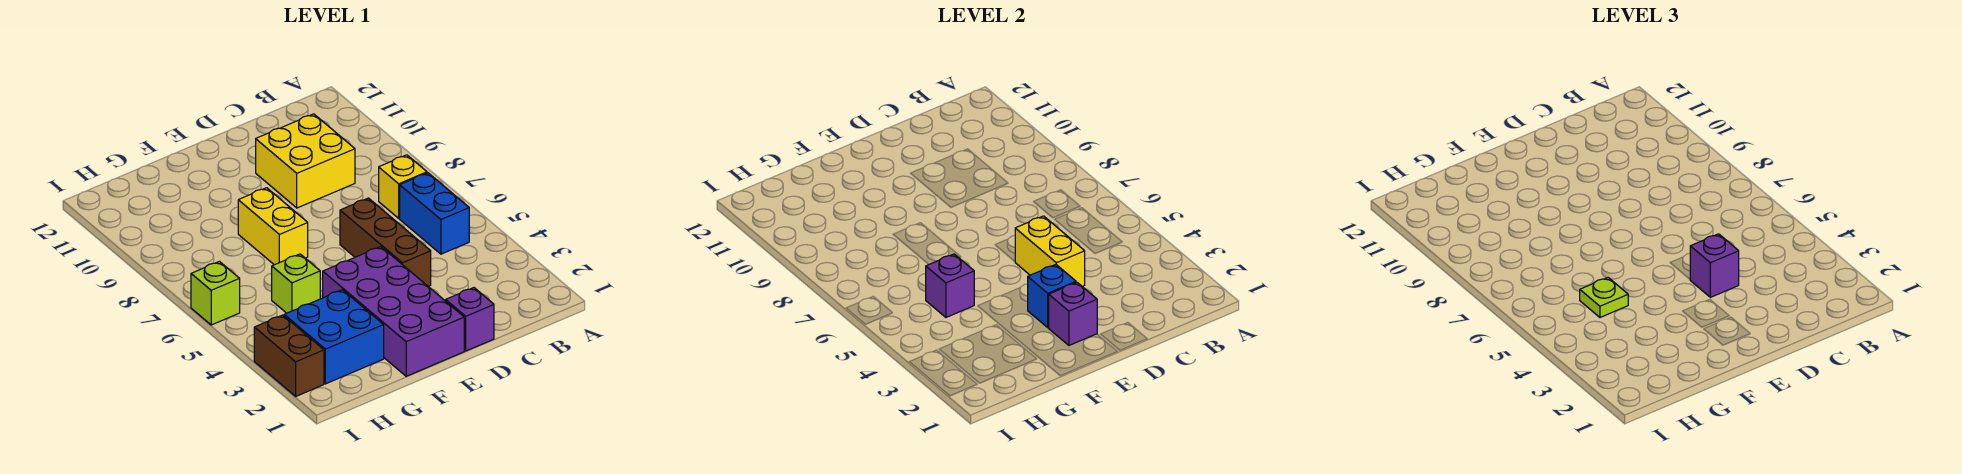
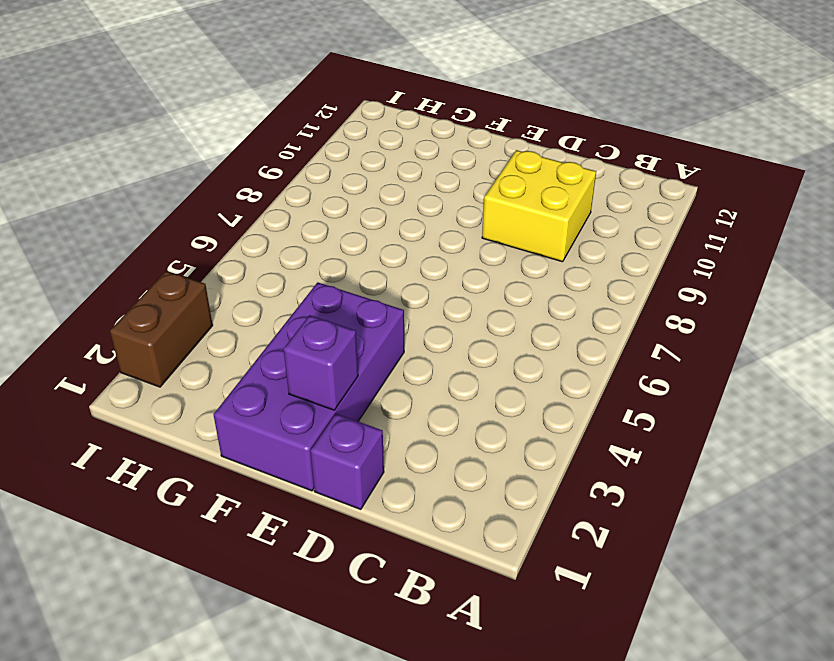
none -> blue 1x2 brick [400,173,469,254]
none -> yellow 1x1 brick [379,155,427,218]
none -> brown 1x3 brick [340,198,431,286]

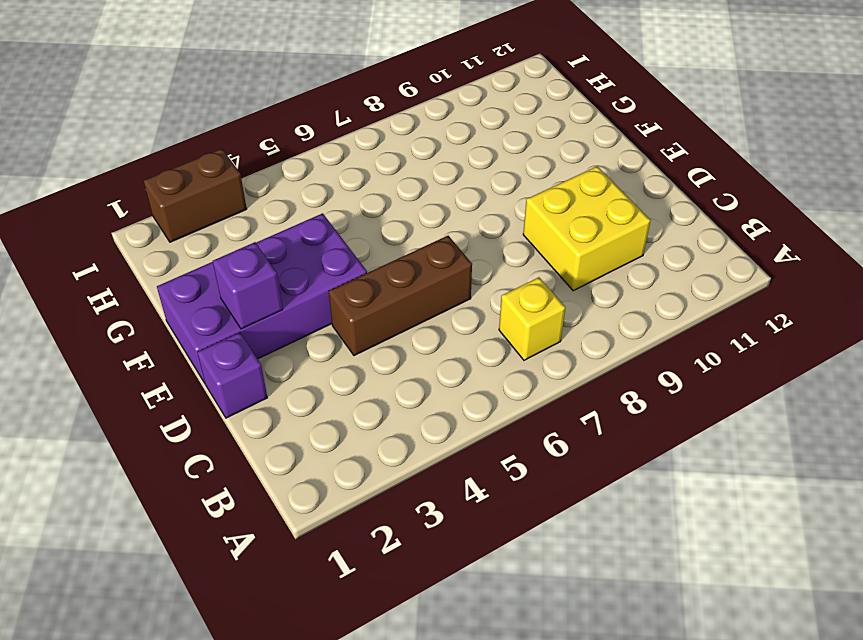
none -> blue 1x2 brick [400,173,469,254]
none -> yellow 1x2 brick [238,188,308,265]
none -> blue 2x2 brick [284,290,384,384]

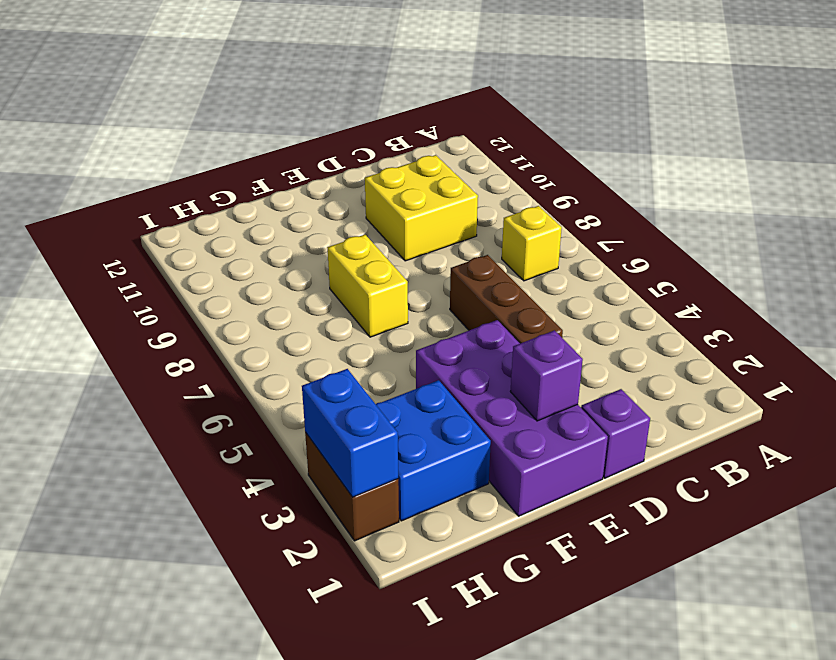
blue 1x2 brick [302,369,398,497] -> blue 1x2 brick moved to [400,173,469,254]
none -> lime 1x1 brick [272,254,320,313]
none -> lime 1x1 brick [191,261,240,325]
none -> yellow 1x2 brick [1015,216,1085,286]

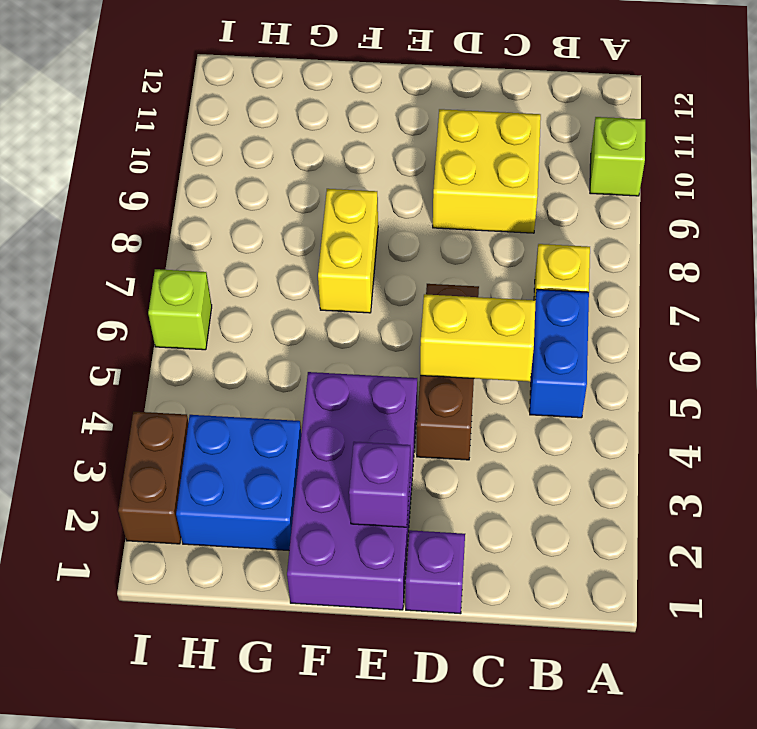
lime 1x1 brick [590,117,645,196] -> lime 1x1 brick moved to [272,254,320,313]
yellow 1x2 brick [420,294,536,382] -> yellow 1x2 brick turned to [1015,216,1085,286]
none -> blue 1x1 brick [1028,265,1076,327]
none -> purple 1x1 brick [926,254,974,317]
none -> purple 1x1 brick [1690,234,1739,297]

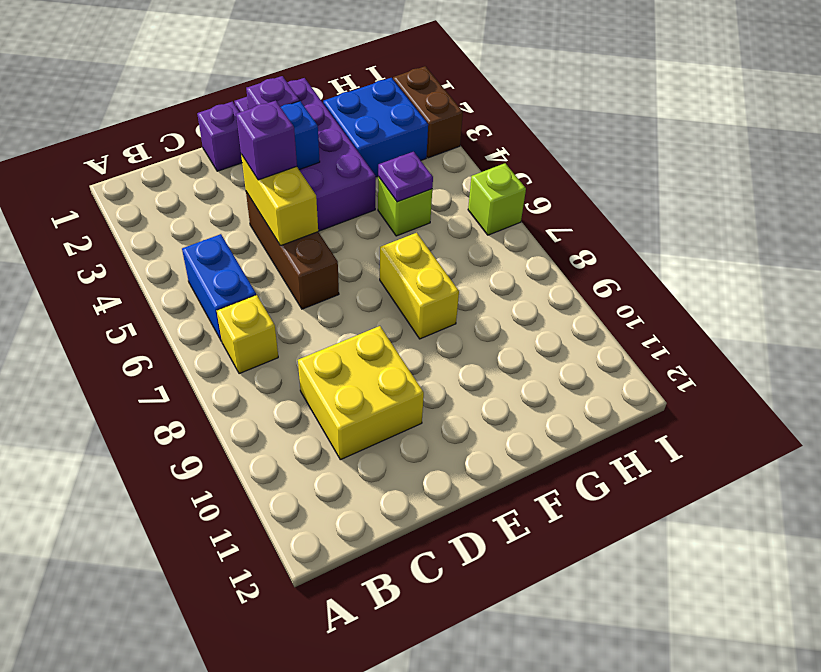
purple 1x1 plate [378,152,433,202] -> purple 1x1 brick [926,254,974,317]
none -> lime 1x1 plate [1580,278,1628,317]

